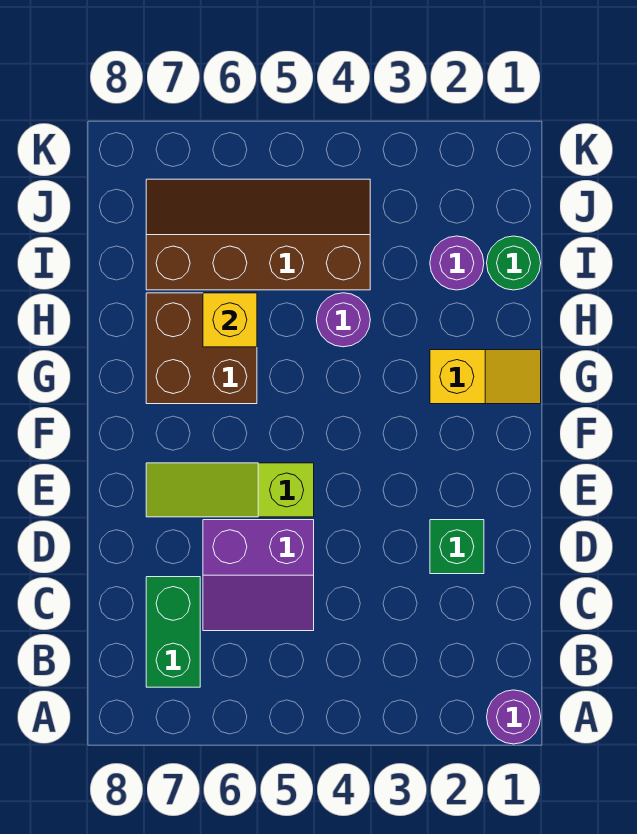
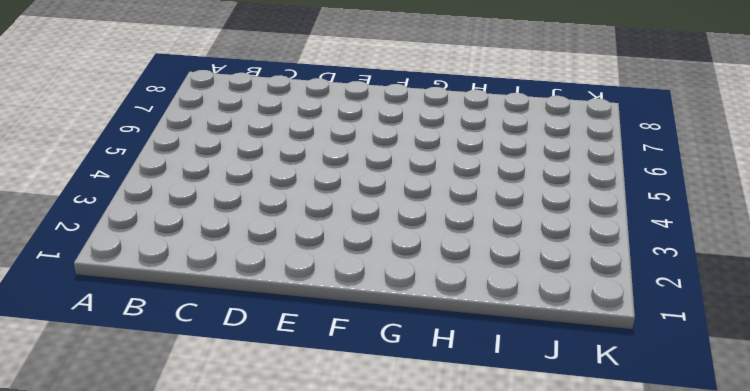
none -> purple 1x1 round brick [487,690,541,744]
none -> green 1x2 brick [146,577,200,687]
none -> purple 2x2 slope [203,520,314,631]

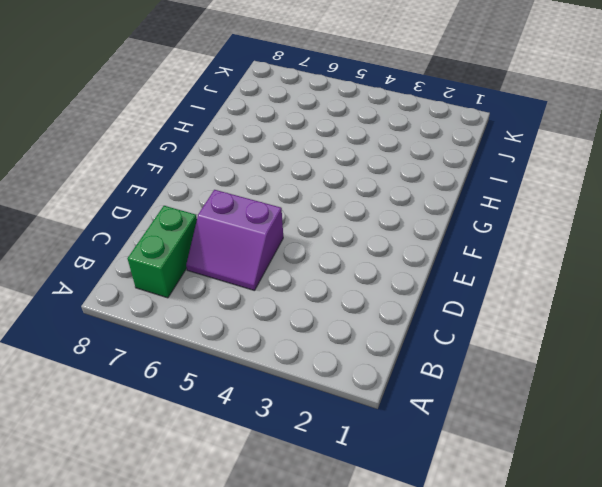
none -> purple 1x1 round brick [487,690,541,744]
none -> green 1x1 brick [430,520,484,574]
none -> lime 1x3 slope [146,463,314,517]

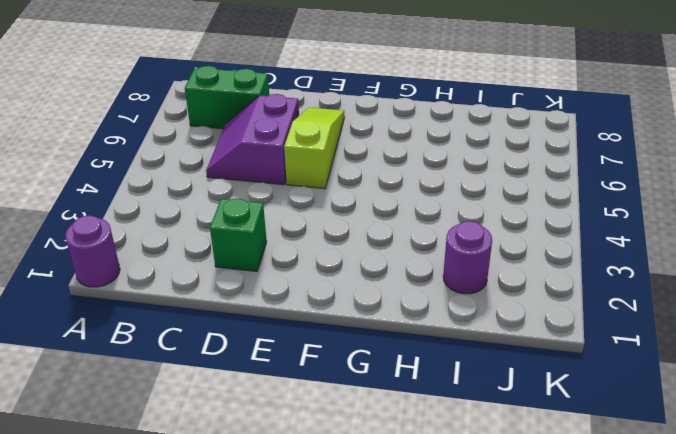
none -> yellow 1x2 slope [430,350,541,404]
none -> brown 2x2 brick [146,293,257,404]
none -> purple 1x1 round brick [316,293,370,347]

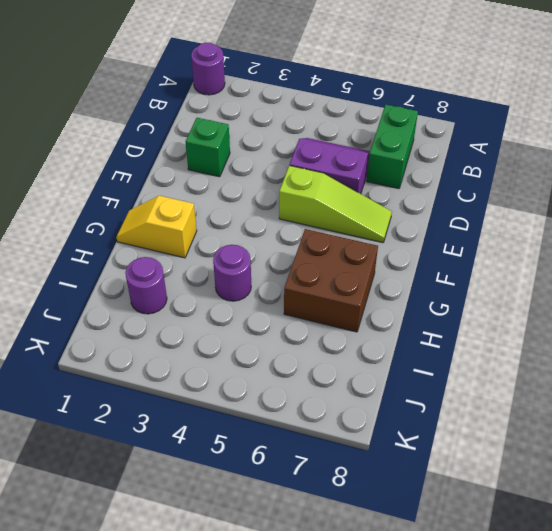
none -> green 1x1 round brick [487,236,541,290]
none -> brown 2x4 slope [146,179,370,290]
none -> yellow 1x1 brick [203,293,257,347]

